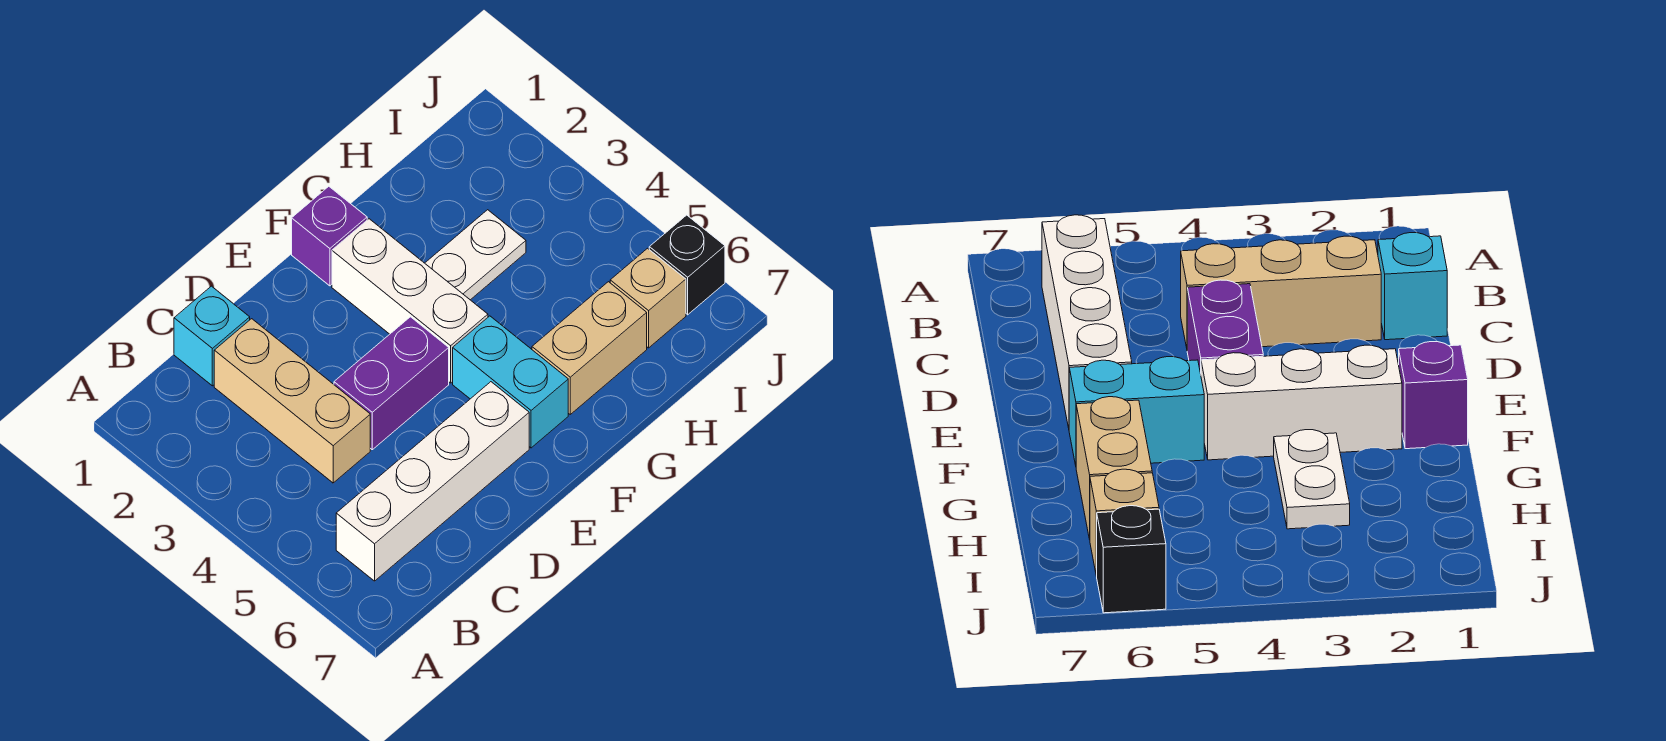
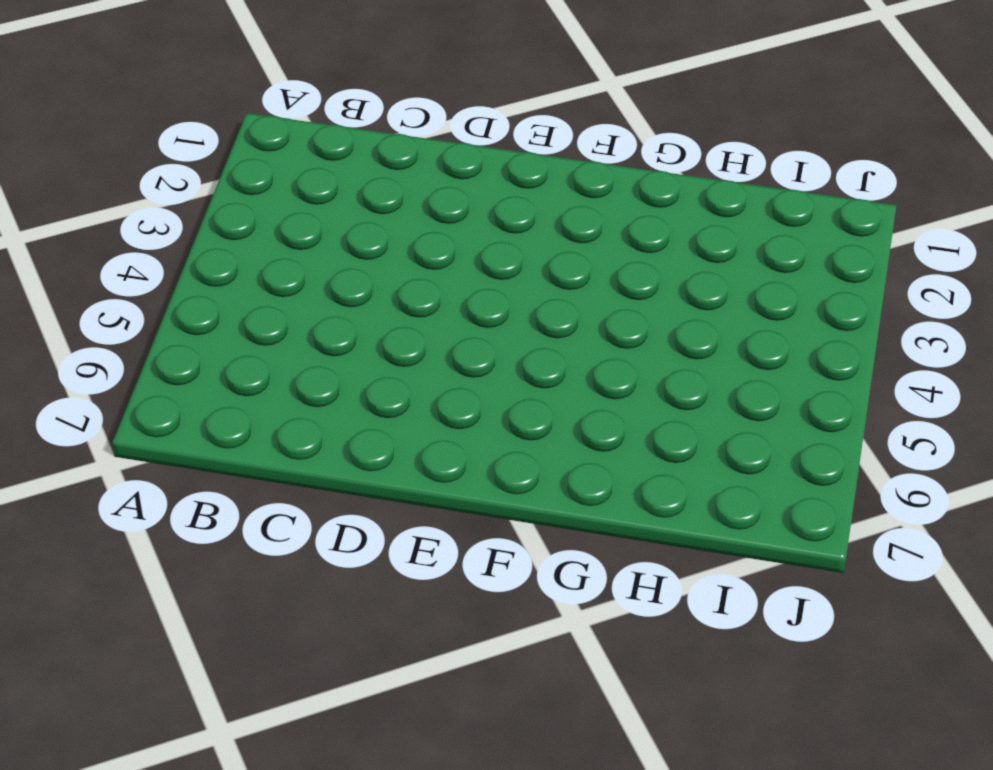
none -> white 1x4 brick [336,382,529,581]
none -> cyan 1x1 brick [174,286,250,386]

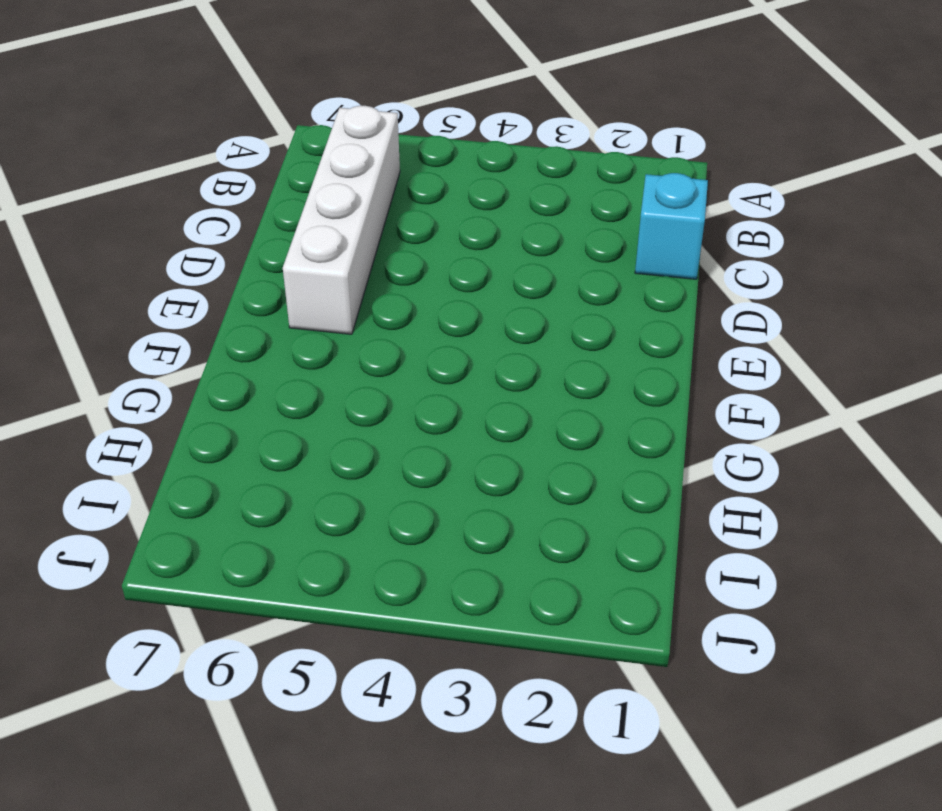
none -> tan 1x3 brick [214,319,370,483]
none -> purple 1x2 brick [334,317,449,450]

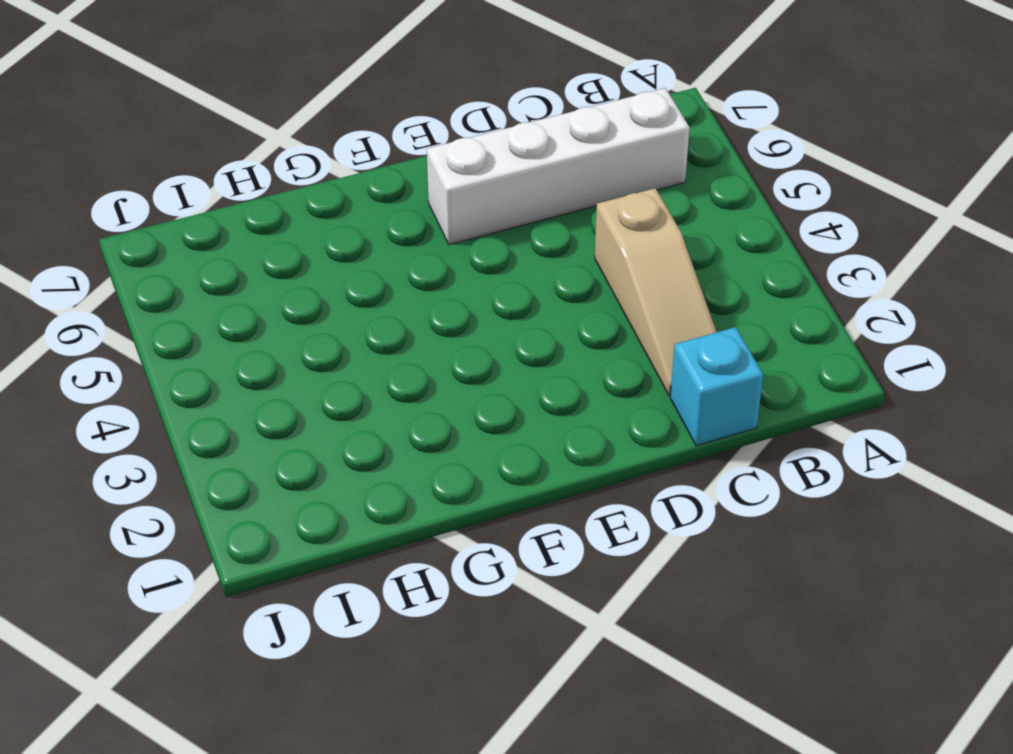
tan 1x3 slope [595,188,717,396] -> tan 1x3 brick [214,319,370,483]
none -> purple 1x2 brick [334,317,449,450]
none -> purple 1x1 brick [292,186,367,286]

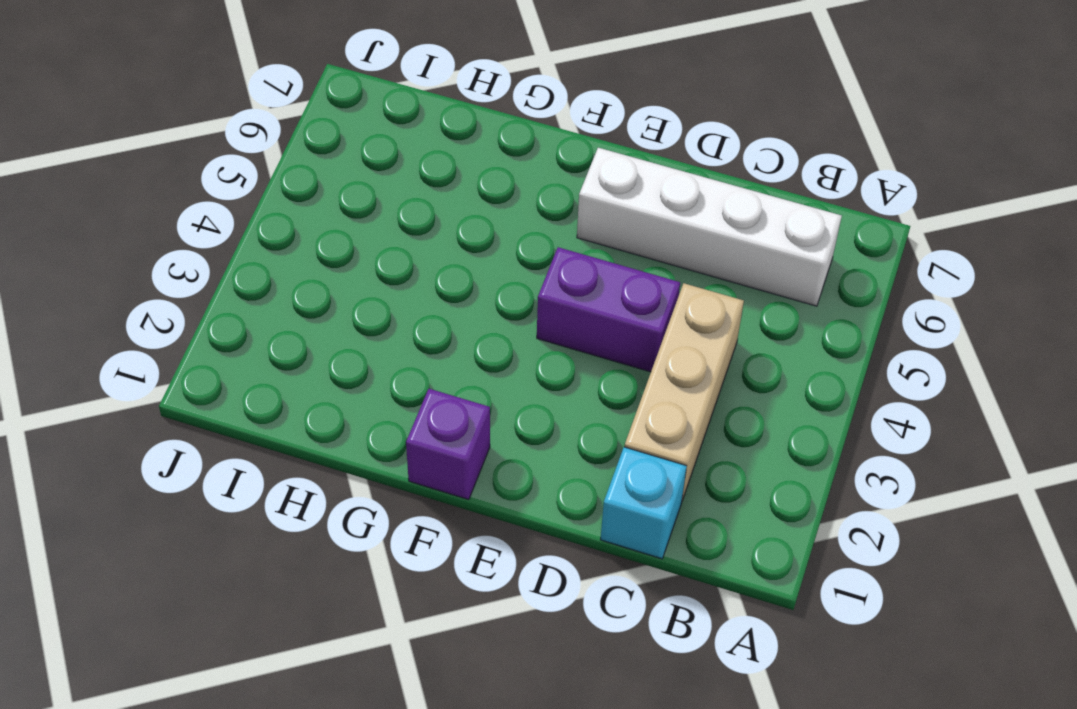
none -> white 1x3 brick [332,219,488,383]
none -> cyan 1x2 brick [453,316,568,448]

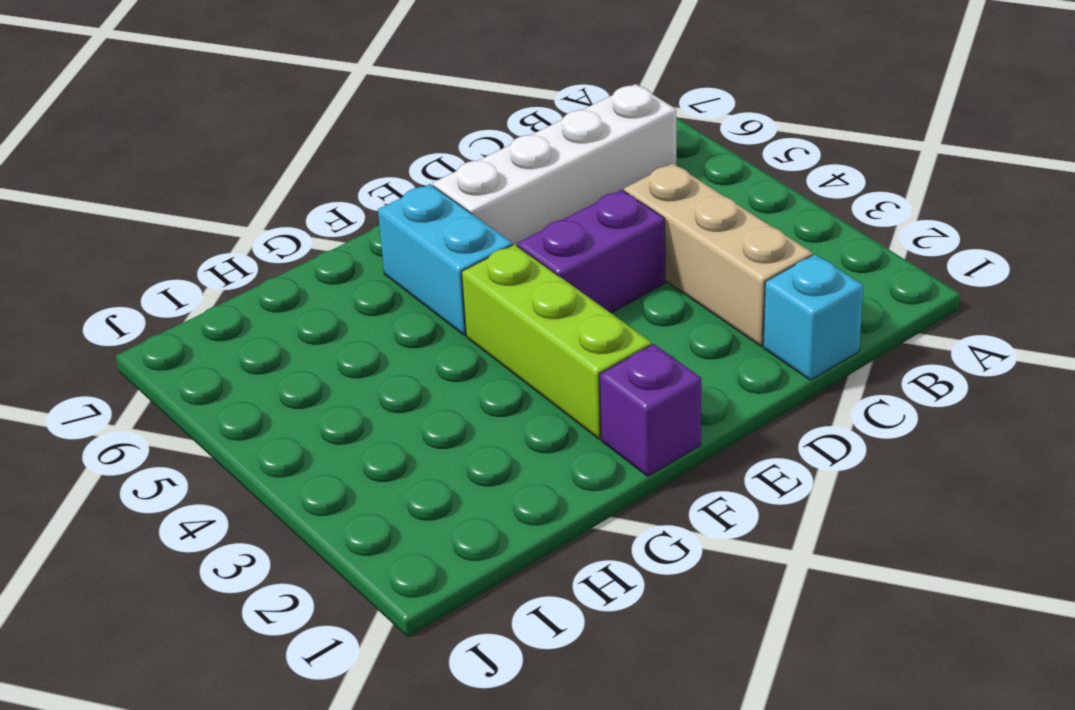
lime 1x3 brick [462,244,651,439] -> white 1x3 brick [332,219,488,383]
none -> white 1x2 plate [425,210,526,300]
none -> tan 1x2 brick [532,282,647,414]

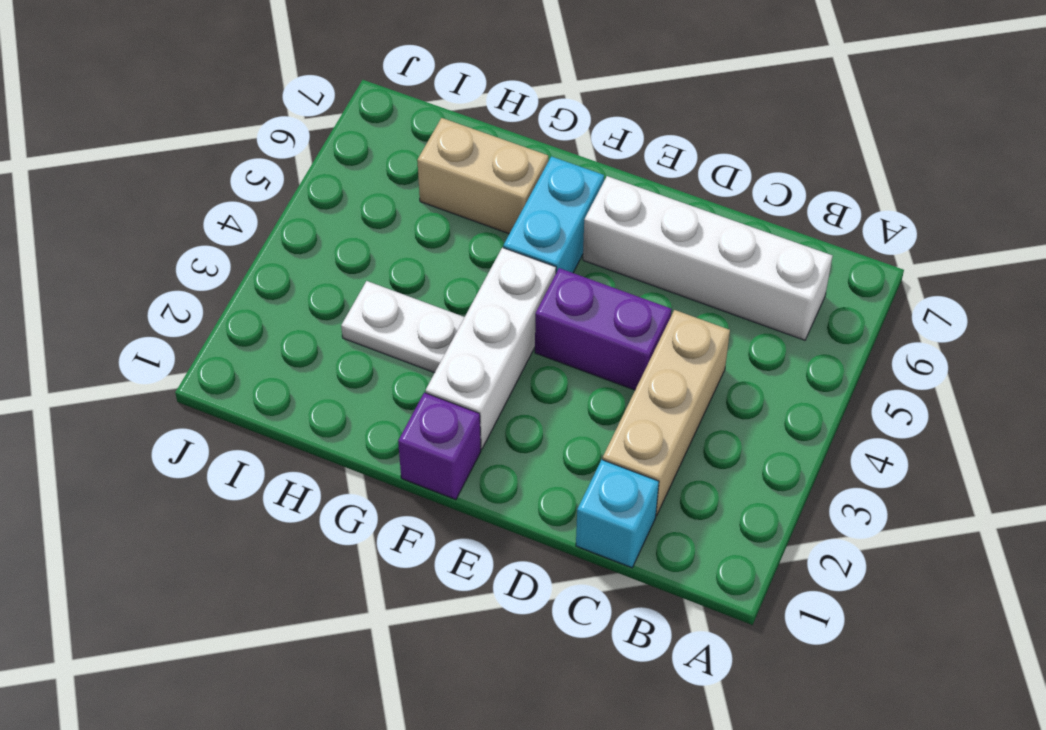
none -> tan 1x1 brick [610,248,686,348]
none -> black 1x1 brick [649,215,725,315]

